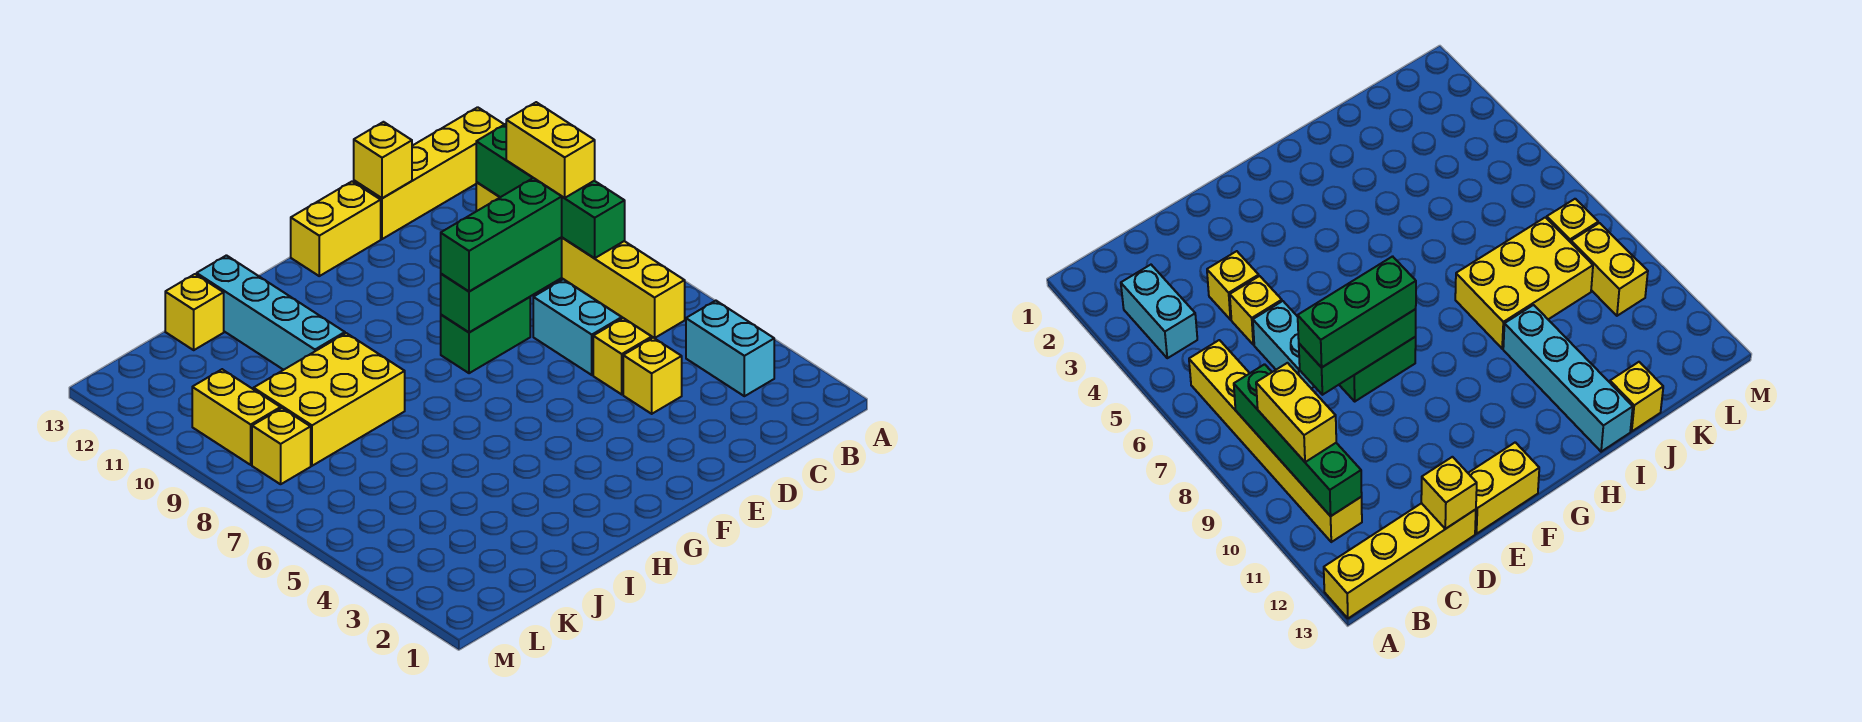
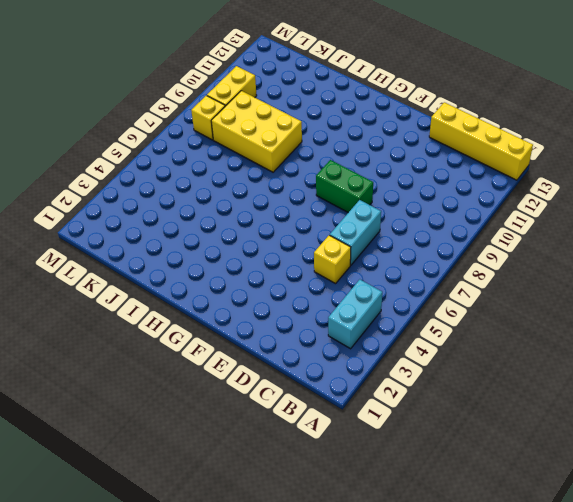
none -> yellow 1x6 brick [476,182,685,338]
none -> yellow 1x1 brick [623,338,682,414]
none -> yellow 1x2 brick [291,181,381,276]

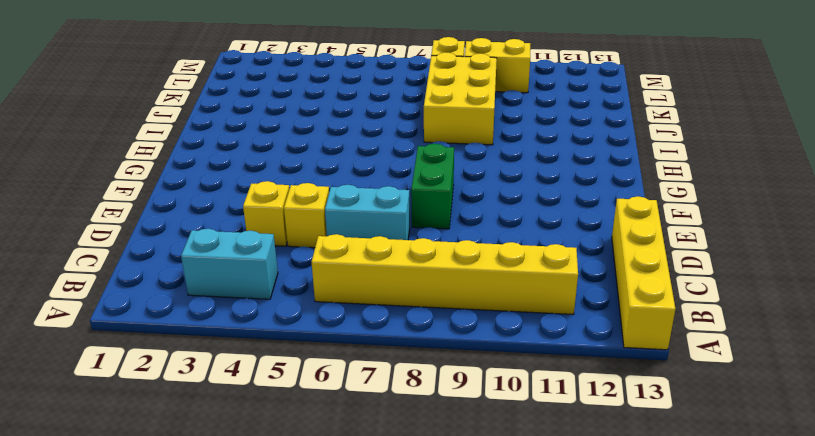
none -> yellow 1x2 brick [291,181,381,276]
none -> cyan 1x4 brick [197,255,345,370]
none -> yellow 1x1 brick [165,274,224,350]

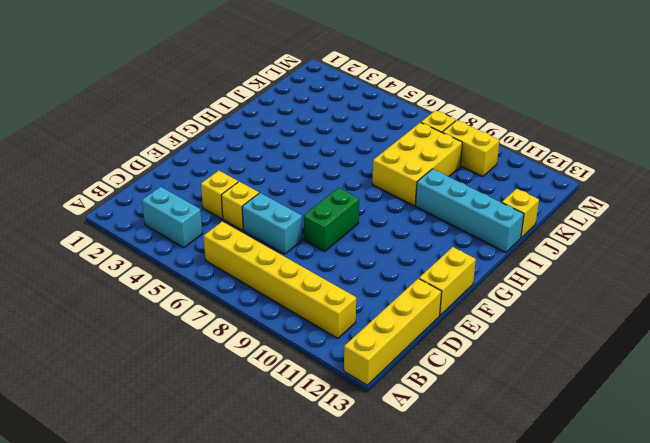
none -> green 1x4 brick [476,124,625,258]
none -> green 1x3 brick [441,237,562,332]
none -> yellow 1x1 brick [354,122,412,198]

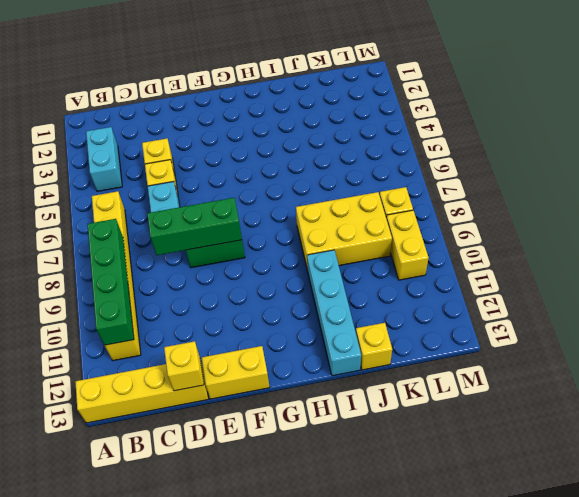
none -> yellow 1x2 brick [506,102,595,198]
none -> green 1x3 brick [441,178,562,292]

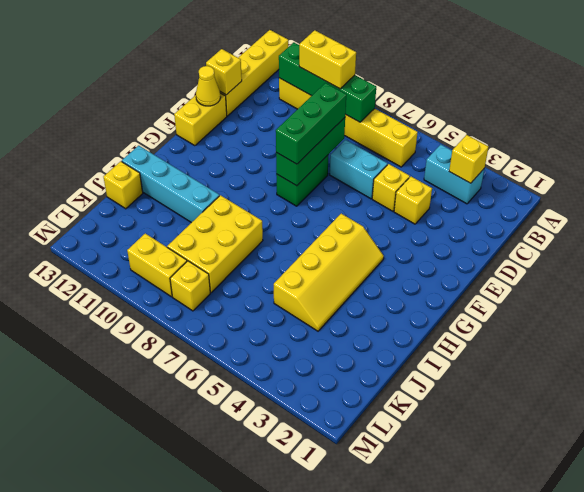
yellow 1x1 brick [449,135,488,183] -> none
yellow 1x1 cone [196,66,221,106] -> none
yellow 2x4 slope [274,214,384,331] -> none

